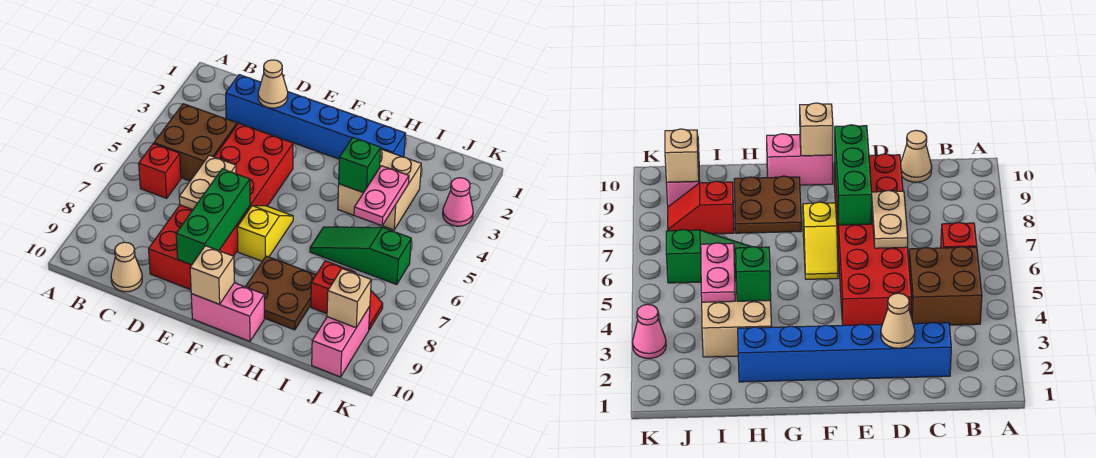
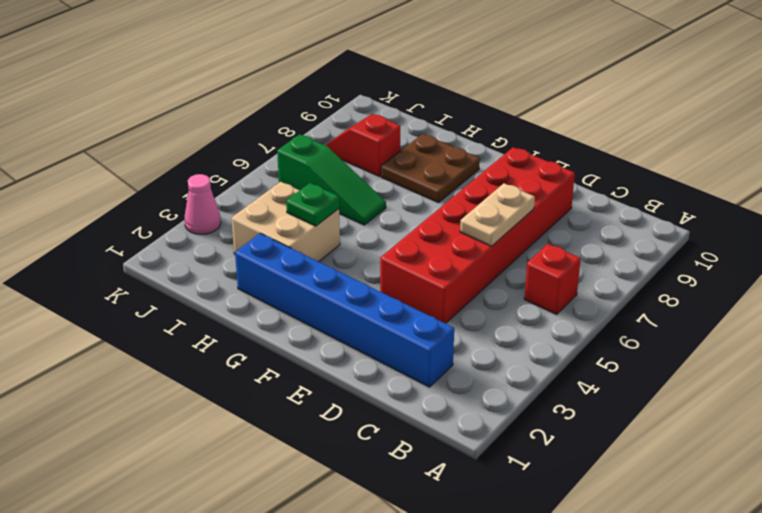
green 1x1 plate [286,183,339,226] -> green 1x1 brick [339,138,381,193]
none -> brown 2x2 brick [154,104,237,181]
none -> tan 1x1 cone [111,242,142,292]
none -> yellow 1x2 slope [237,206,293,261]

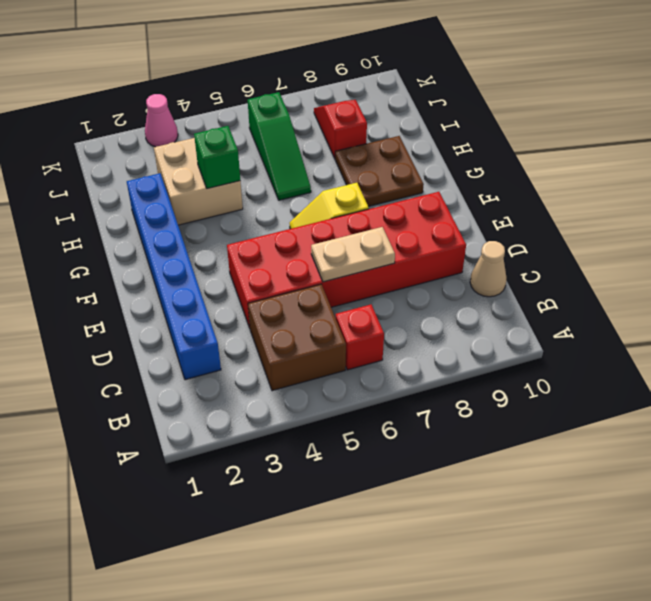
none -> pink 1x2 brick [191,283,264,341]
none -> pink 1x2 brick [312,306,370,377]
none -> tan 1x1 cone [258,60,288,108]

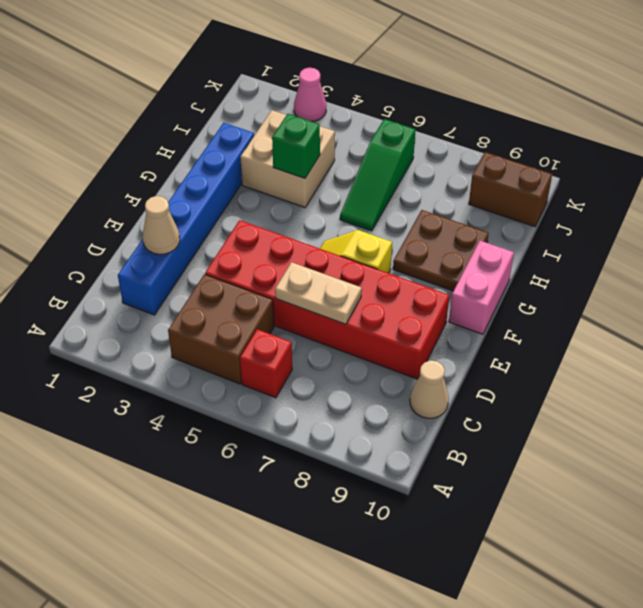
brown 1x2 brick [469,152,552,227] -> pink 1x2 brick [312,306,370,377]
none -> red 1x2 slope [311,261,383,330]
none -> green 1x3 brick [176,169,250,265]
none -> tan 1x1 brick [190,246,234,304]

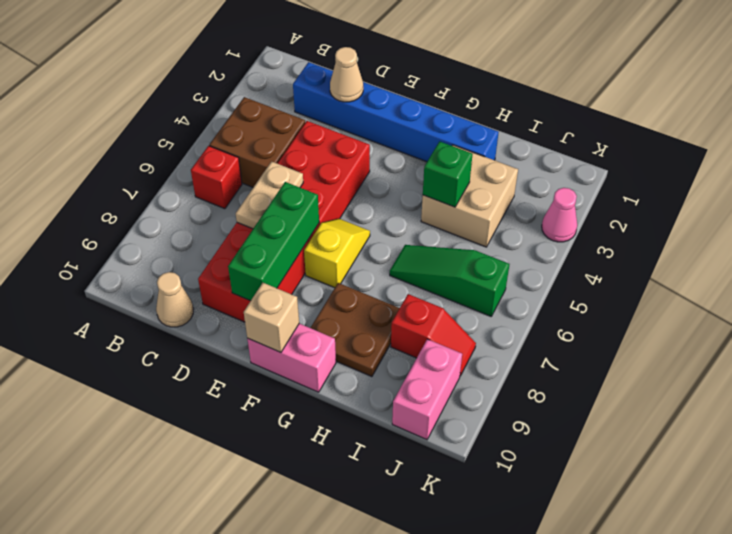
none -> pink 1x2 plate [354,166,409,226]
none -> tan 1x1 brick [327,269,371,328]

